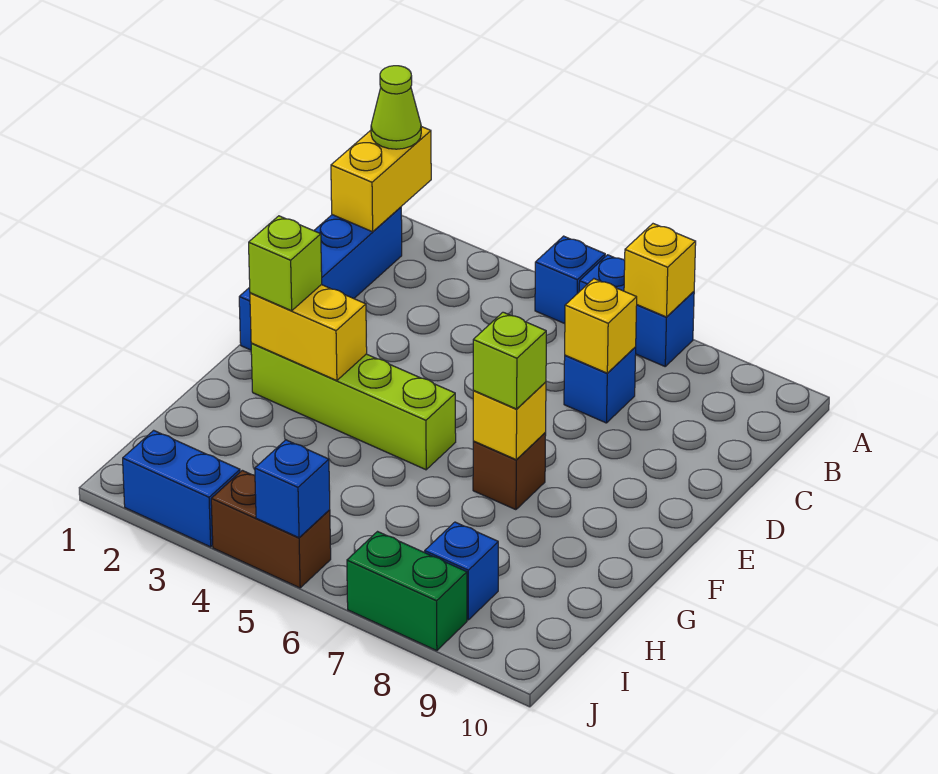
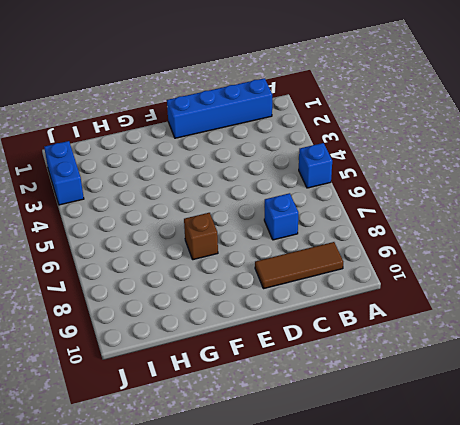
brown 1x3 tile [255,242,343,289] -> none
none -> blue 1x2 brick [579,255,694,366]
none -> lime 1x4 brick [251,343,456,470]
none -> blue 1x1 brick [425,522,498,620]

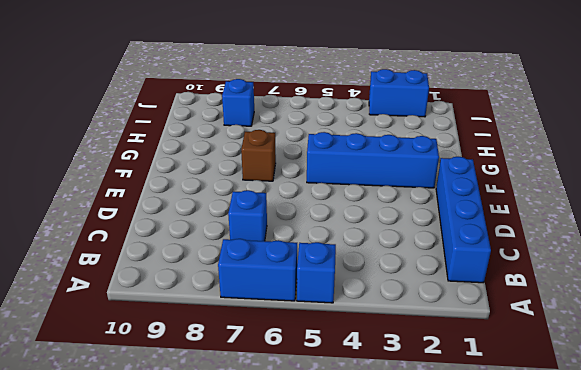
blue 1x4 brick [307,132,439,188] -> lime 1x4 brick [251,343,456,470]
none -> brown 1x2 brick [211,470,331,588]
none -> green 1x2 brick [347,532,467,651]
none -> yellow 1x2 brick [331,127,431,232]

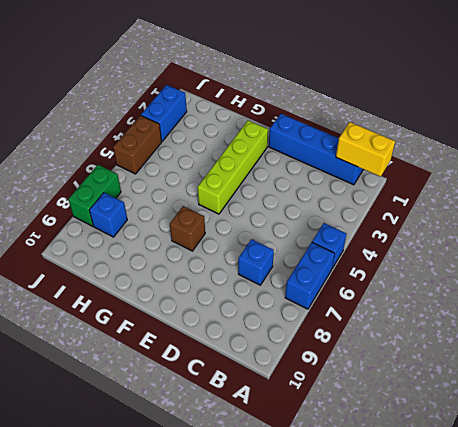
none -> yellow 1x1 brick [624,224,696,317]
none -> yellow 1x1 brick [565,279,637,373]
none -> yellow 1x2 brick [250,285,367,381]

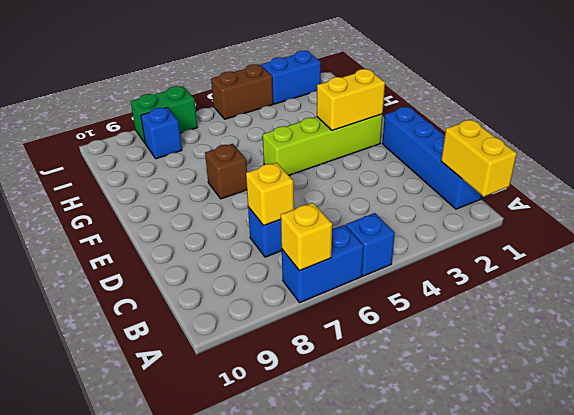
none -> yellow 1x1 brick [473,382,546,459]
none -> blue 1x1 brick [255,440,330,538]
none -> lime 1x1 cone [371,66,421,149]

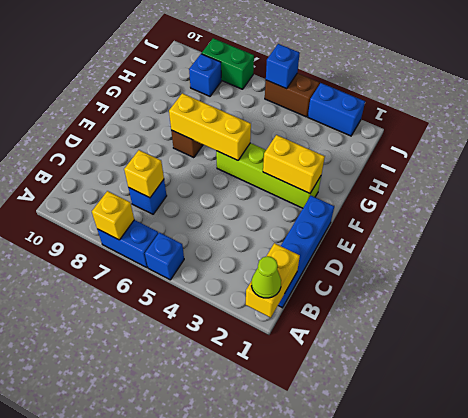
yellow 1x3 brick [169,93,251,160] -> yellow 1x1 brick [473,382,546,459]
none -> lime 1x1 brick [249,216,322,311]
none -> lime 1x1 brick [473,312,546,409]

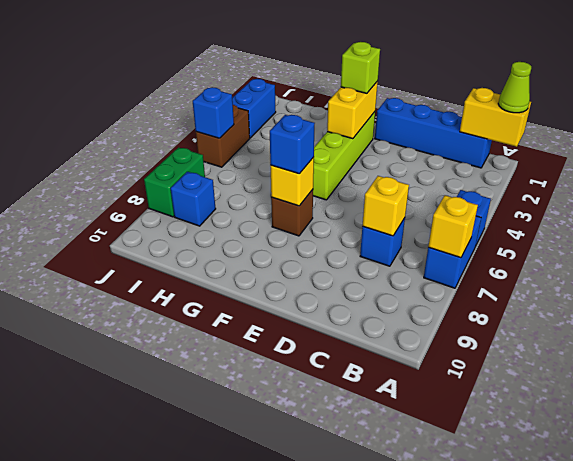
blue 1x1 brick [270,115,315,174] -> lime 1x1 brick [473,312,546,409]

